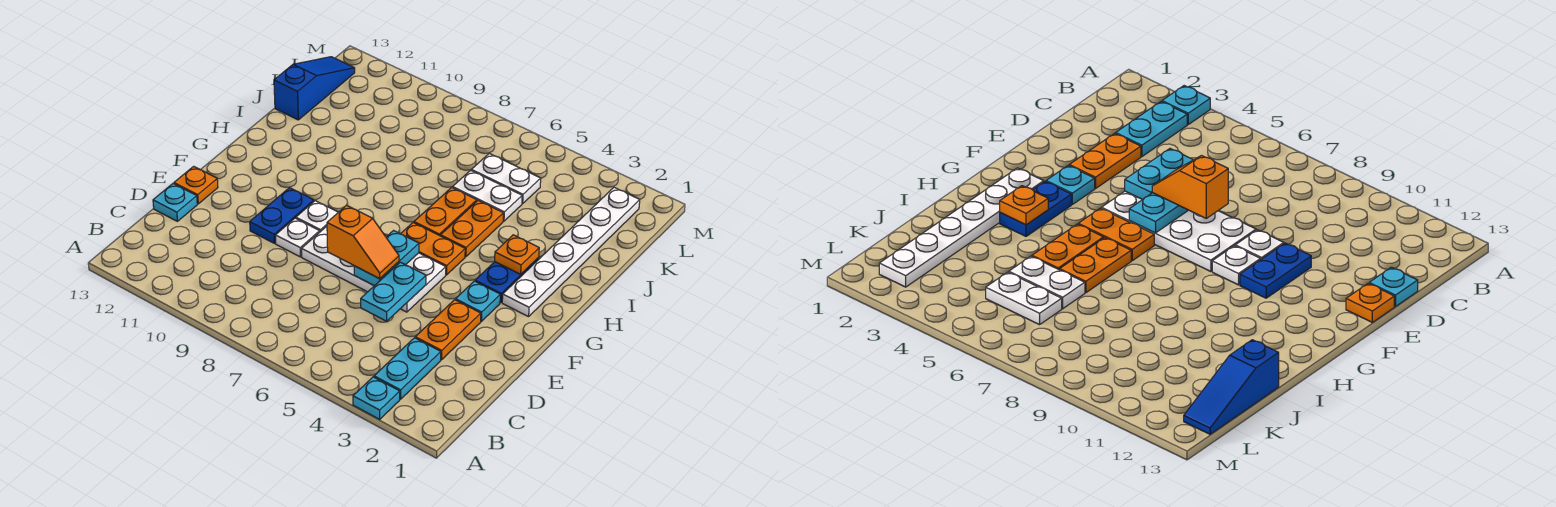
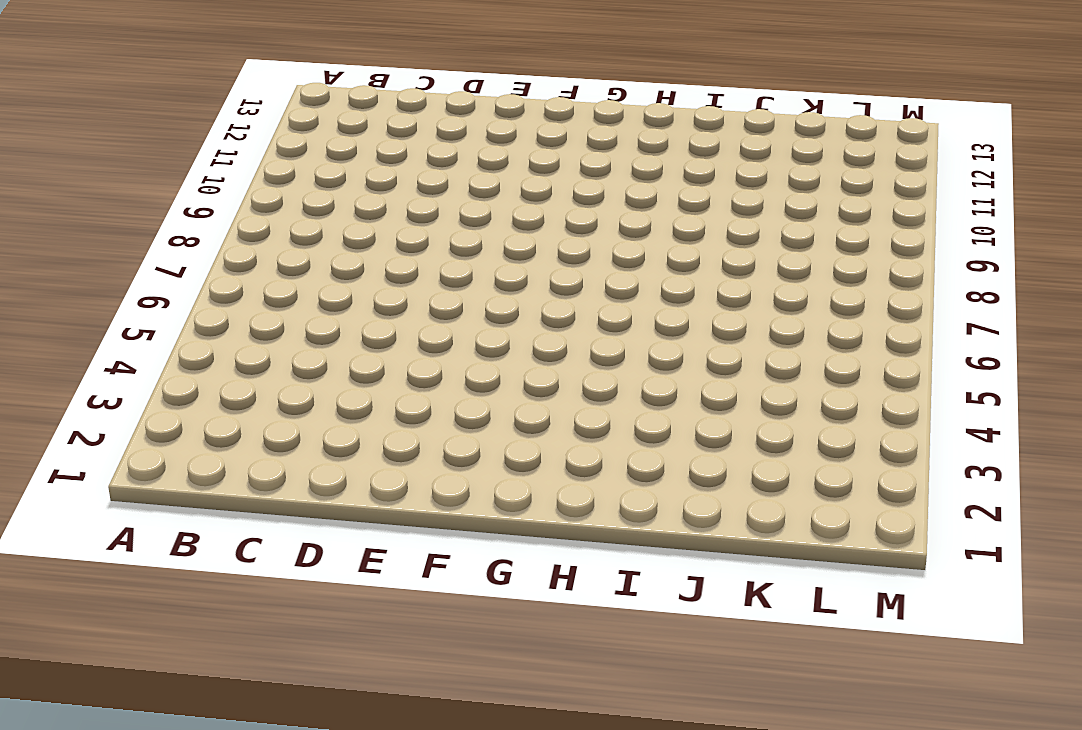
none -> cyan 1x1 plate [353,377,400,419]
none -> cyan 1x2 plate [374,338,441,399]
none -> orange 1x2 plate [415,300,481,360]

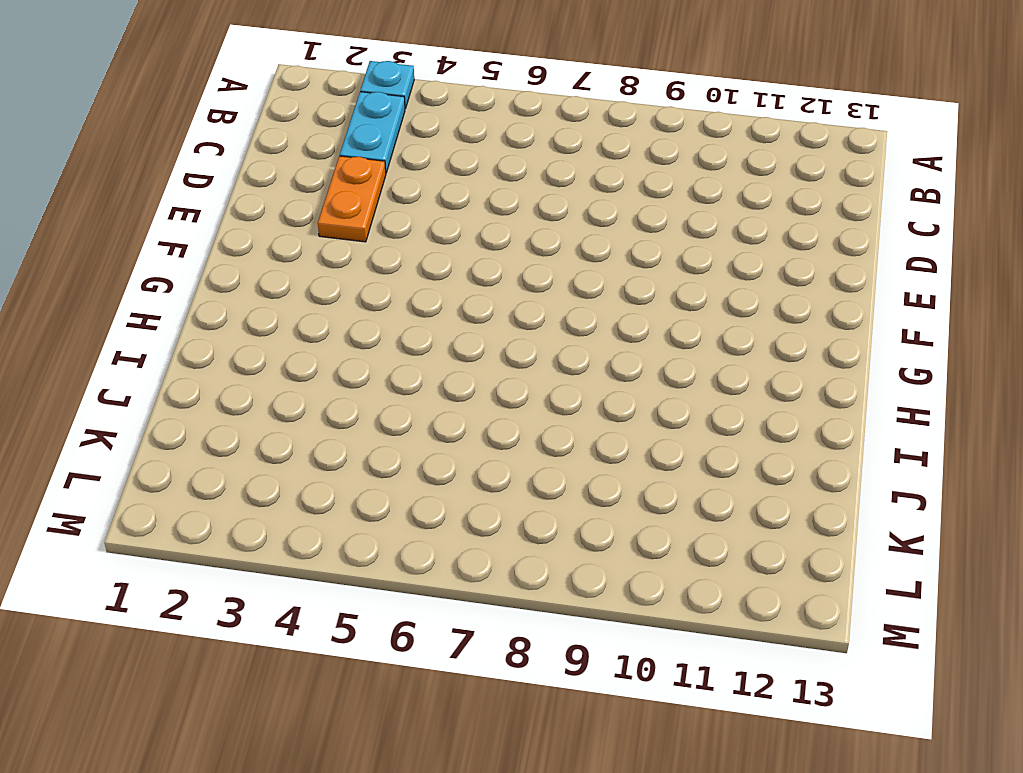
none -> cyan 1x1 plate [153,184,197,221]
none -> white 2x4 plate [302,226,446,312]
none -> white 1x1 plate [275,218,320,257]

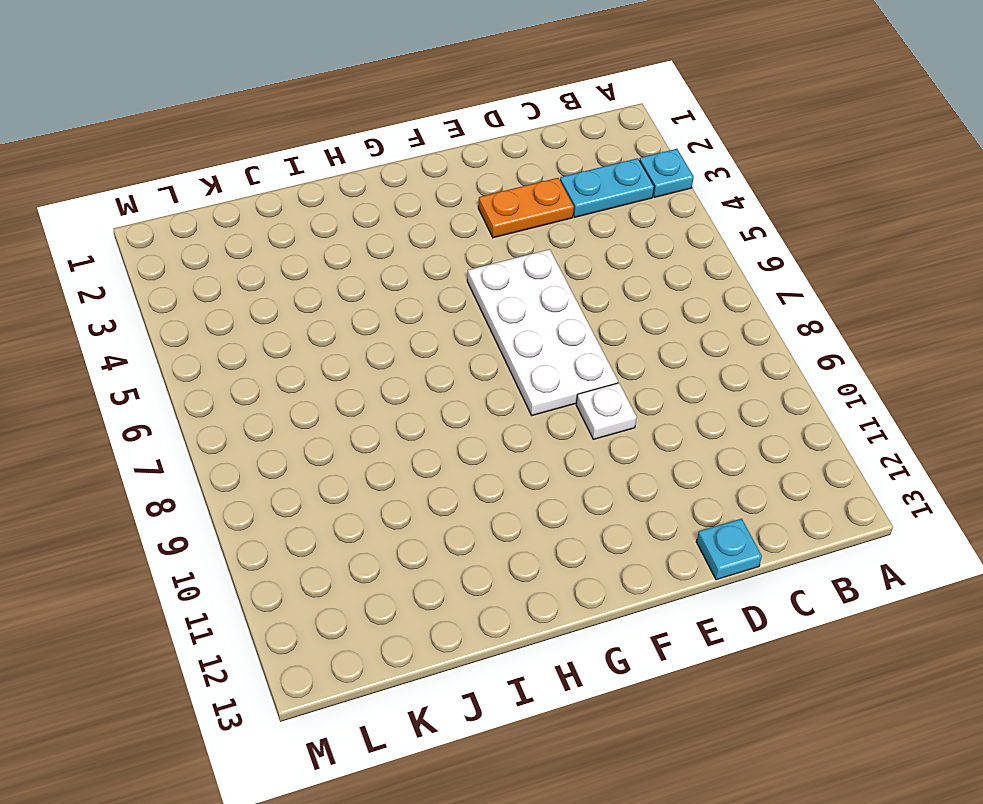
none -> blue 1x2 plate [250,188,314,243]
none -> orange 1x1 plate [174,166,218,204]
none -> cyan 1x1 plate [456,281,500,321]

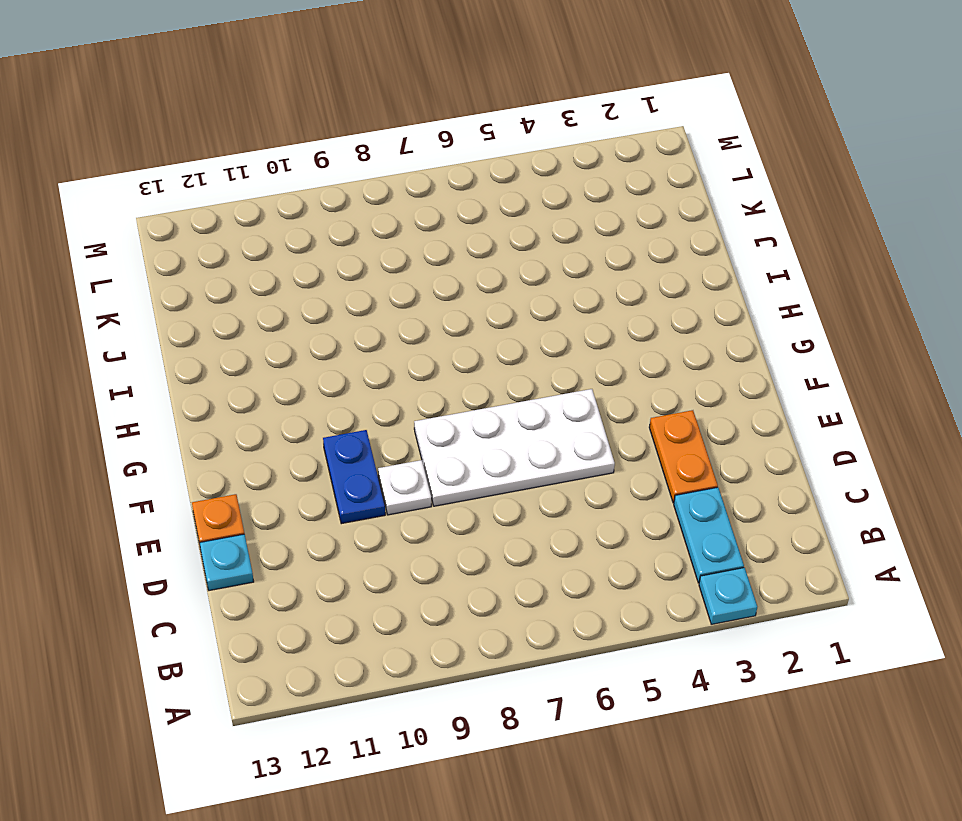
none -> cyan 1x1 plate [456,281,500,321]
none -> white 1x1 plate [296,201,338,232]
none -> white 1x6 plate [502,187,640,317]

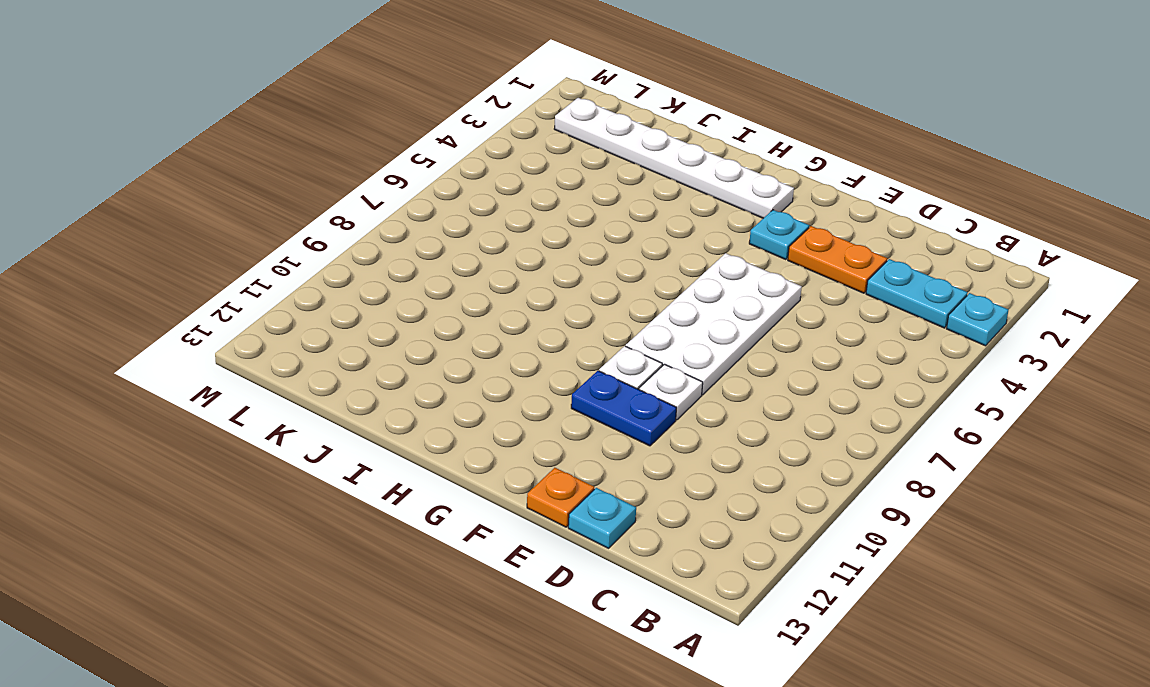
none -> blue 1x2 plate [475,258,539,303]
none -> orange 1x2 plate [401,223,465,275]
none -> orange 1x2 plate [441,201,503,257]

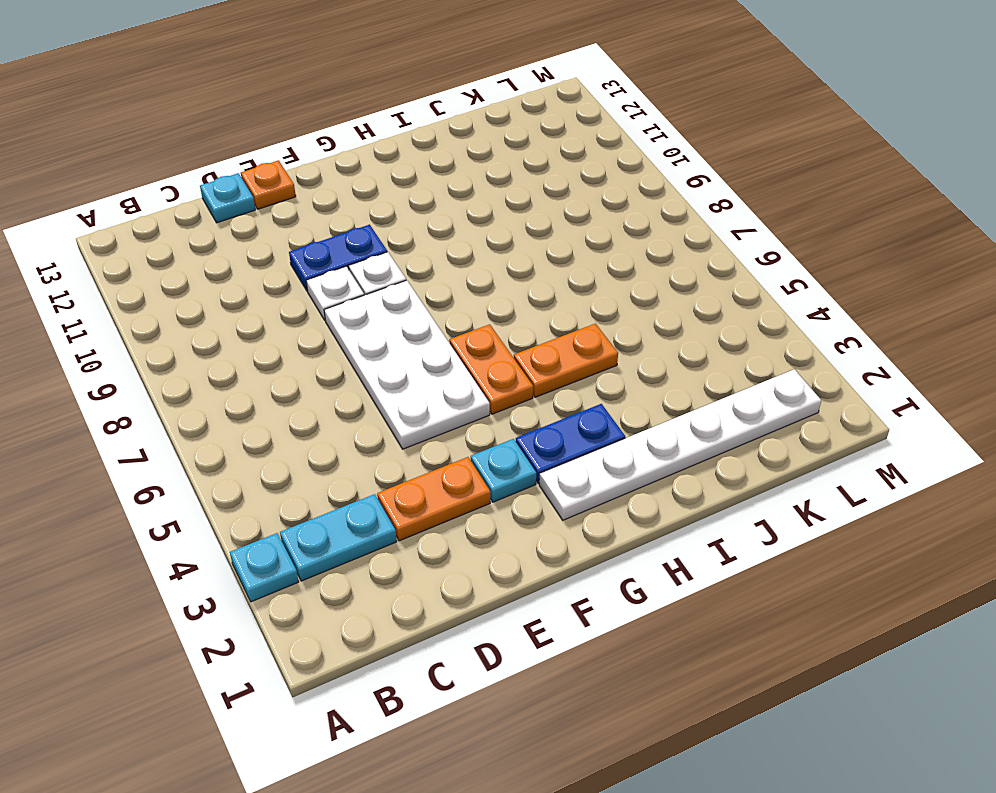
none -> orange 1x2 plate [414,188,477,236]
none -> white 1x2 plate [453,170,522,221]
none -> blue 1x3 slope [274,57,355,120]

